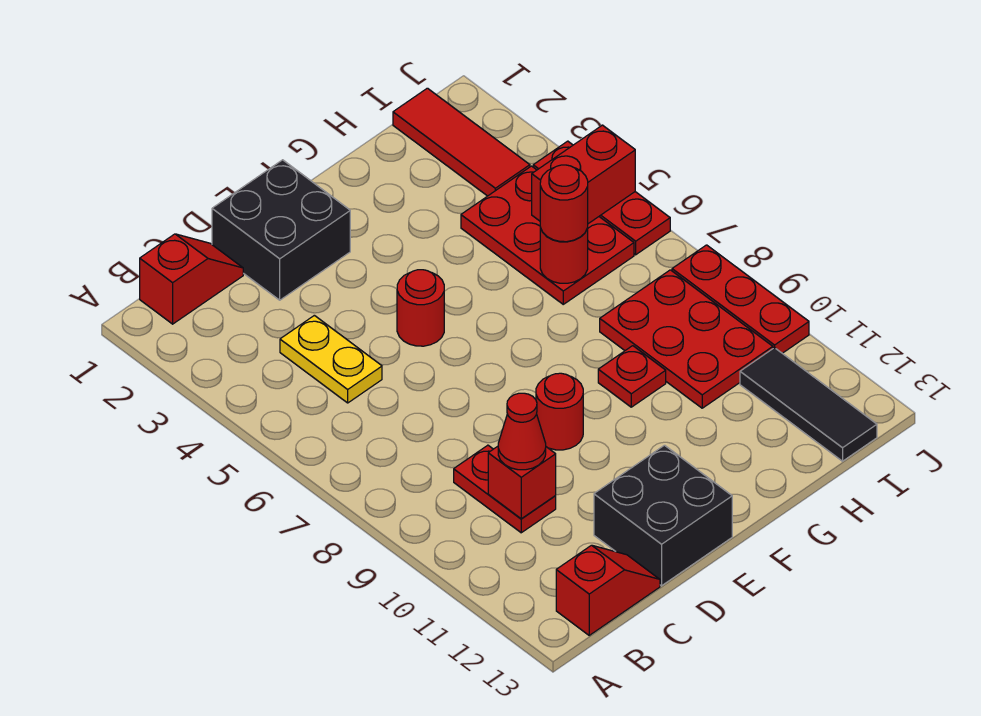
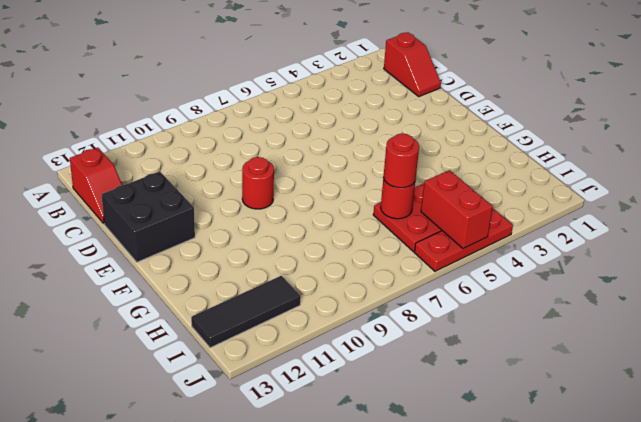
none -> yellow 1x2 plate [280,315,382,403]
none -> red 1x2 plate [454,445,556,533]
none -> black 2x2 brick [212,160,350,300]

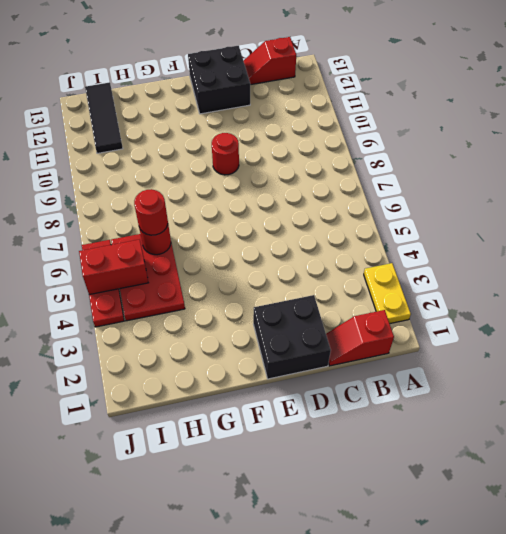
yellow 1x2 plate [364,263,411,324] -> yellow 1x2 plate moved to [280,315,382,403]
none -> red 1x2 plate [454,445,556,533]
none -> red 1x1 round brick [397,270,444,346]
none -> red 1x1 plate [598,346,666,407]

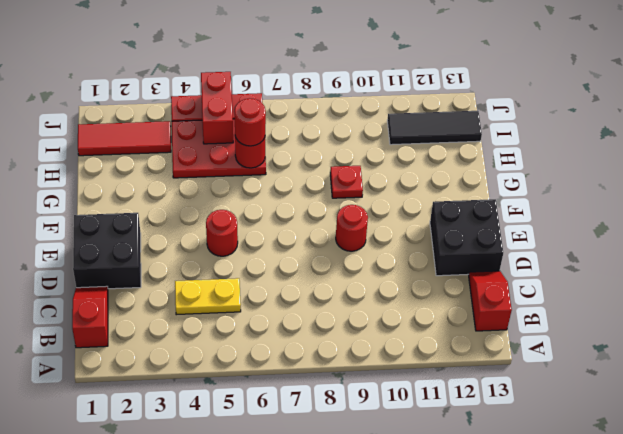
none -> red 1x2 plate [454,445,556,533]
none -> red 2x3 plate [600,270,773,408]
none -> red 1x3 plate [672,245,809,353]

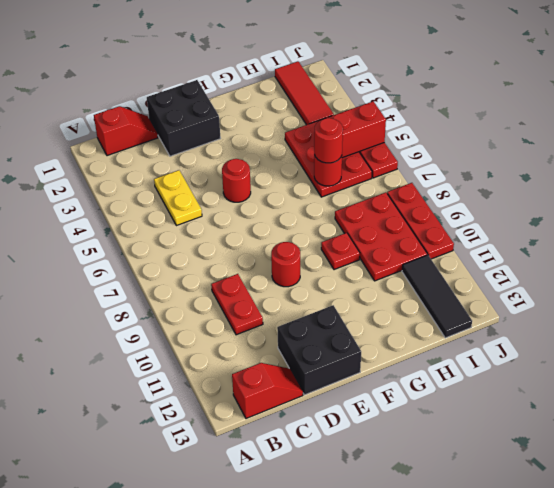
none -> red 1x1 brick [488,446,556,519]
none -> red 1x1 cone [498,393,546,470]

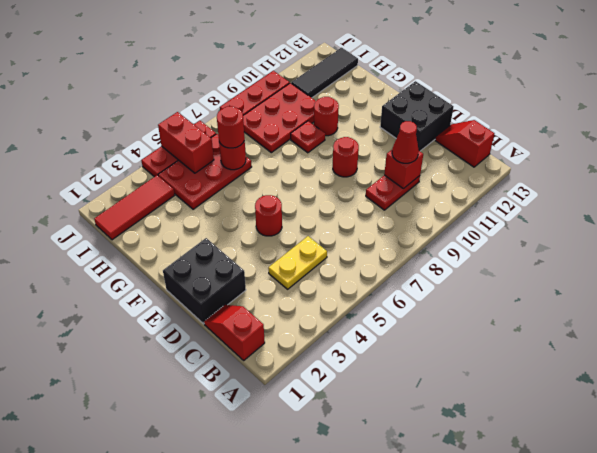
red 1x1 round brick [314,97,339,136] -> none

